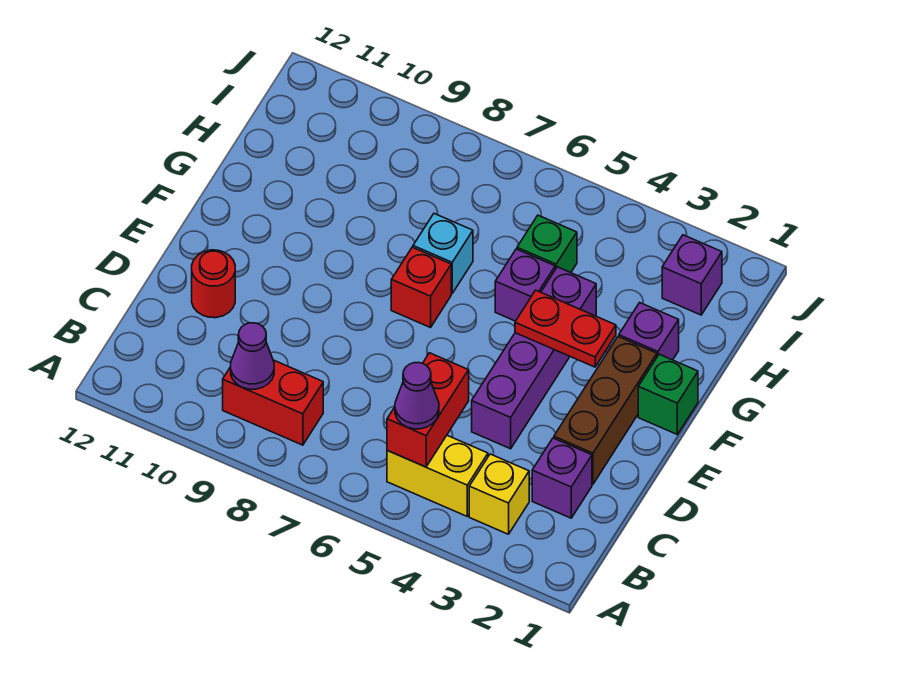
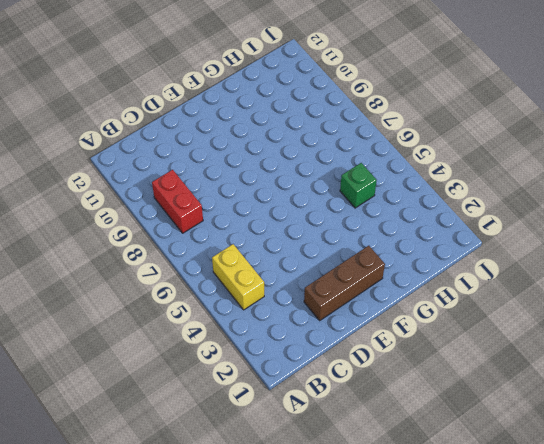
none -> yellow 1x1 brick [469,454,529,534]
none -> purple 1x1 brick [532,438,592,518]
none -> purple 1x4 brick [472,267,596,449]

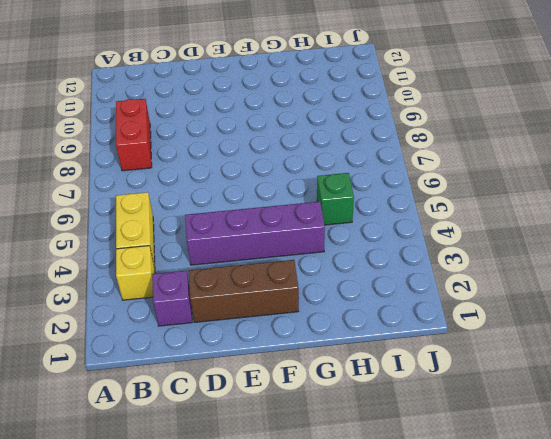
none -> red 1x1 round brick [192,250,235,318]
none -> green 1x1 brick [638,354,698,434]
none -> red 1x1 brick [391,247,451,328]

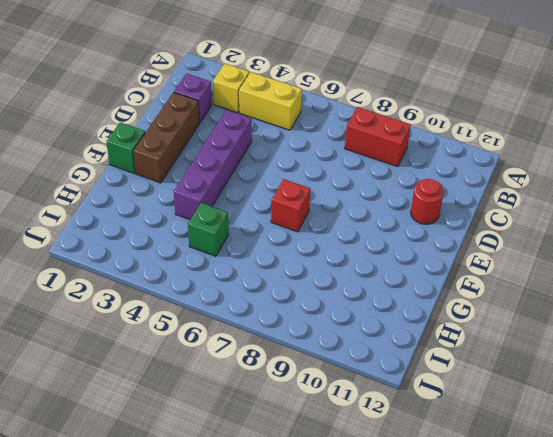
none -> purple 1x1 brick [619,303,679,360]
none -> purple 1x1 brick [495,249,555,321]
none -> cyan 1x1 brick [413,214,473,294]

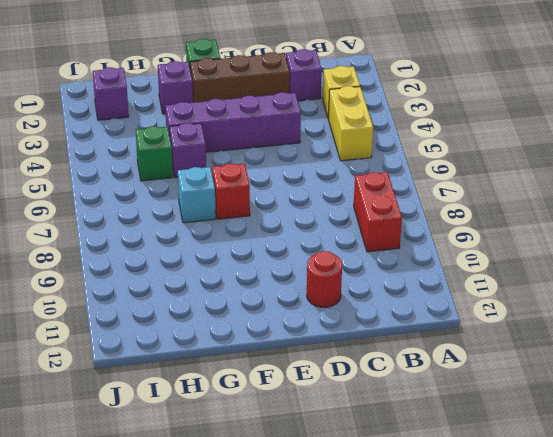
none -> red 1x2 brick [387,353,469,467]
none -> purple 1x1 cone [231,323,274,389]
none -> red 1x2 plate [515,290,616,367]

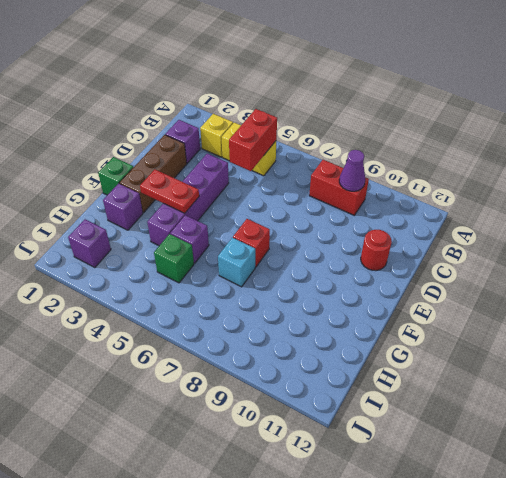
none -> purple 1x1 cone [395,363,439,429]

